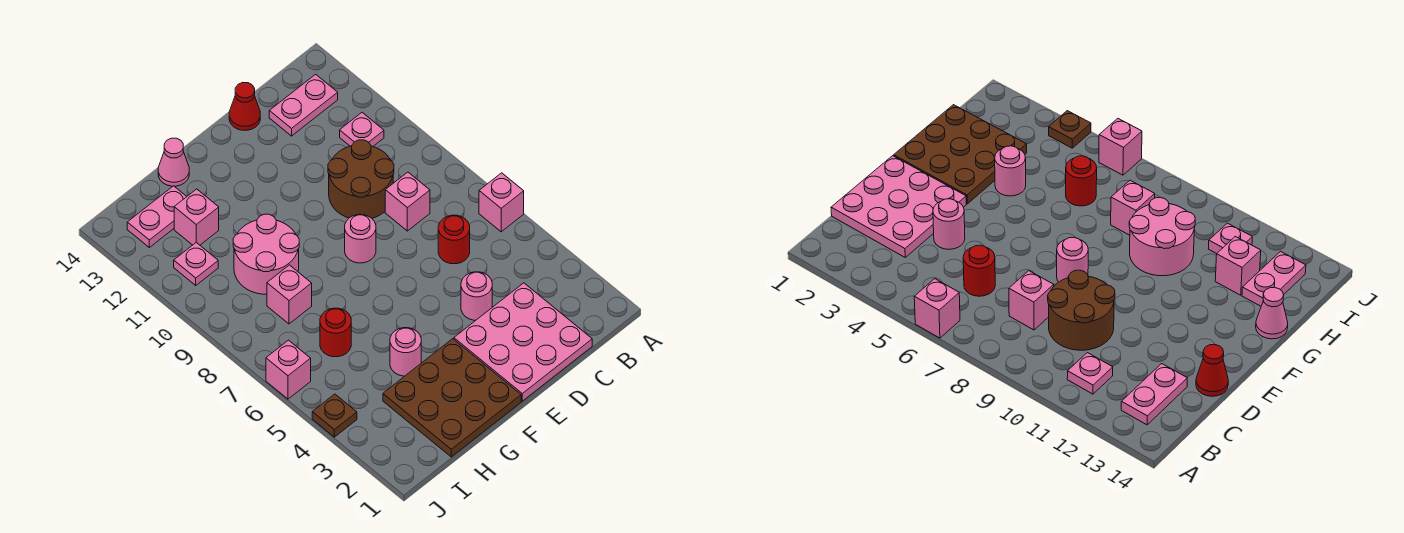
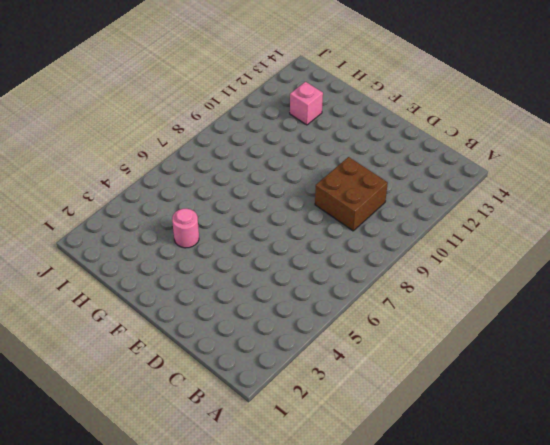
brown 2x2 brick [315,157,388,231] -> brown 2x2 round brick [328,140,394,218]
none -> pink 1x1 brick [479,173,524,232]
none -> pink 1x1 plate [340,113,384,146]
none -> pink 1x2 plate [269,74,338,136]

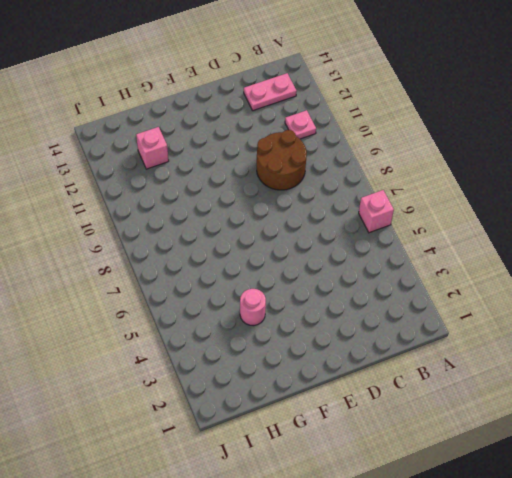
none -> pink 3x3 plate [454,283,592,401]
none -> red 1x1 round brick [438,215,470,264]
none -> pink 1x1 brick [385,172,430,231]

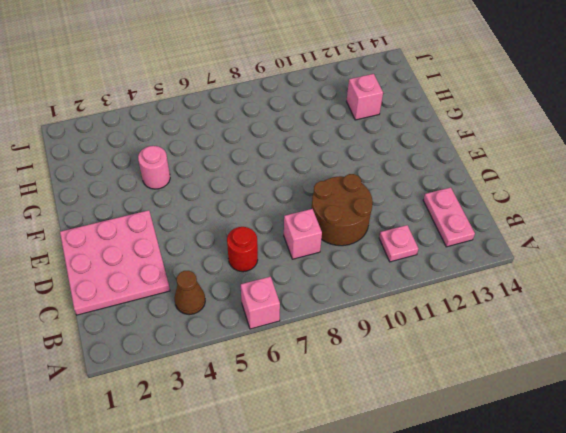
brown 1x1 cone [174,271,205,315] -> none
none -> pink 1x1 round brick [461,272,492,320]
none -> red 1x1 cone [229,82,260,130]
none -> pink 1x1 round brick [345,214,376,263]

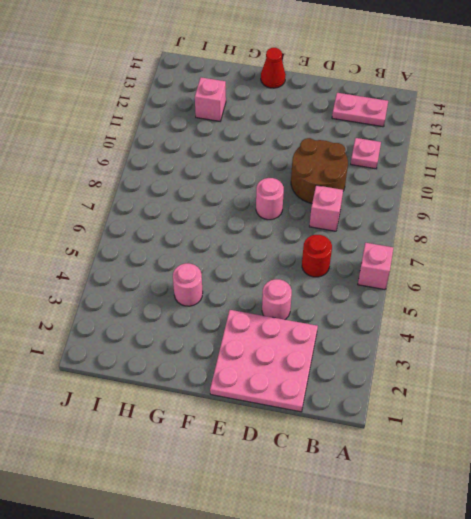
red 1x1 cone [261,48,286,88] -> red 1x1 cone moved to [229,82,260,130]
none -> brown 3x3 plate [383,339,521,457]
none -> pink 2x2 round brick [233,214,299,294]
none -> pink 1x1 cone [158,138,189,186]

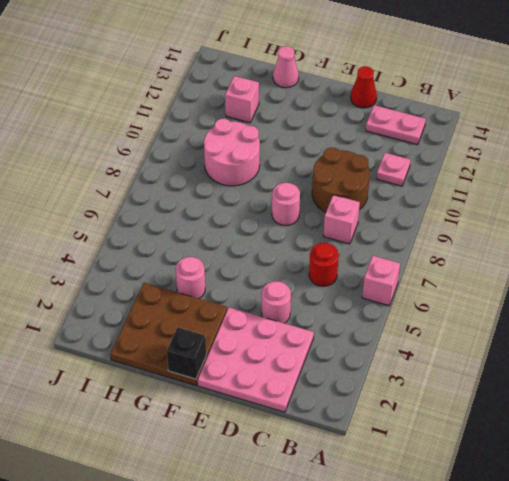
black 1x1 brick [167,327,206,379] -> none
none -> red 1x1 round brick [320,308,351,357]
none -> pink 1x1 brick [267,265,312,324]
none -> pink 1x2 plate [127,186,187,247]

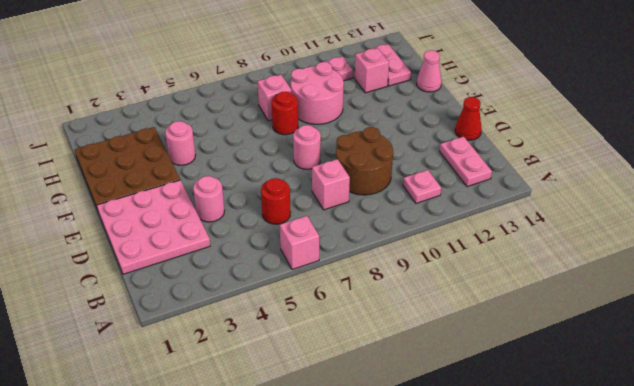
red 1x1 round brick [272,91,298,135] -> red 1x1 round brick moved to [320,308,351,357]
none -> brown 1x1 plate [312,394,357,437]
none -> pink 1x1 brick [266,340,311,399]

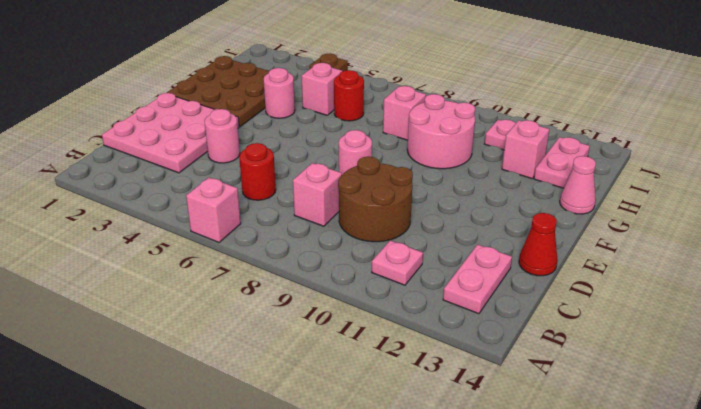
pink 1x1 brick [302,63,342,115] -> pink 1x1 brick moved to [266,340,311,399]

